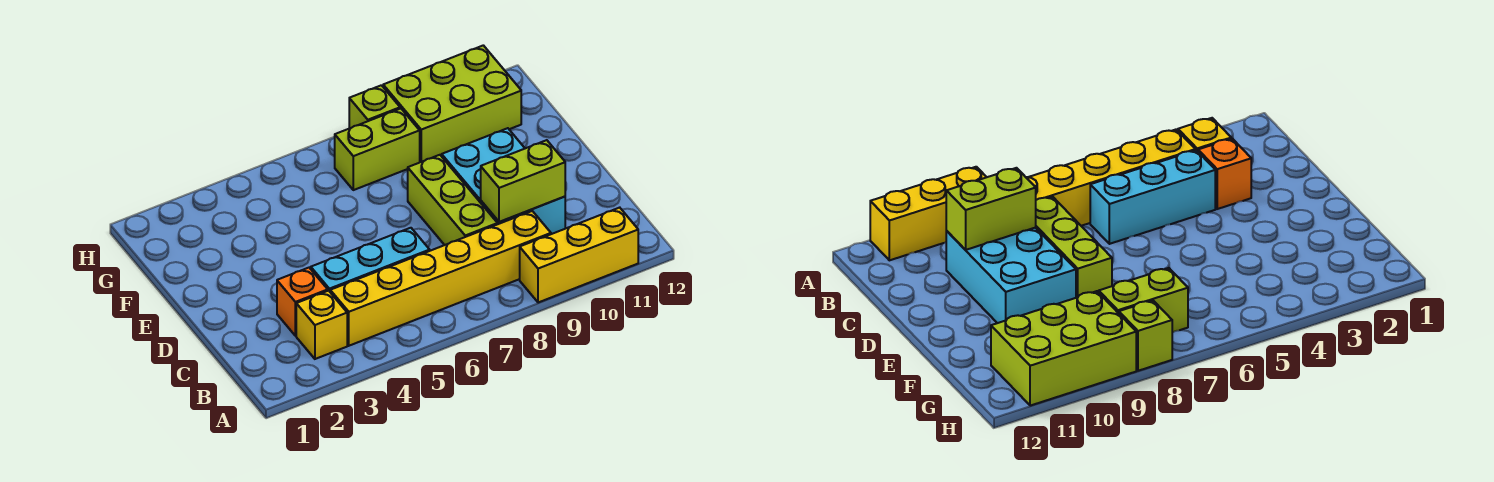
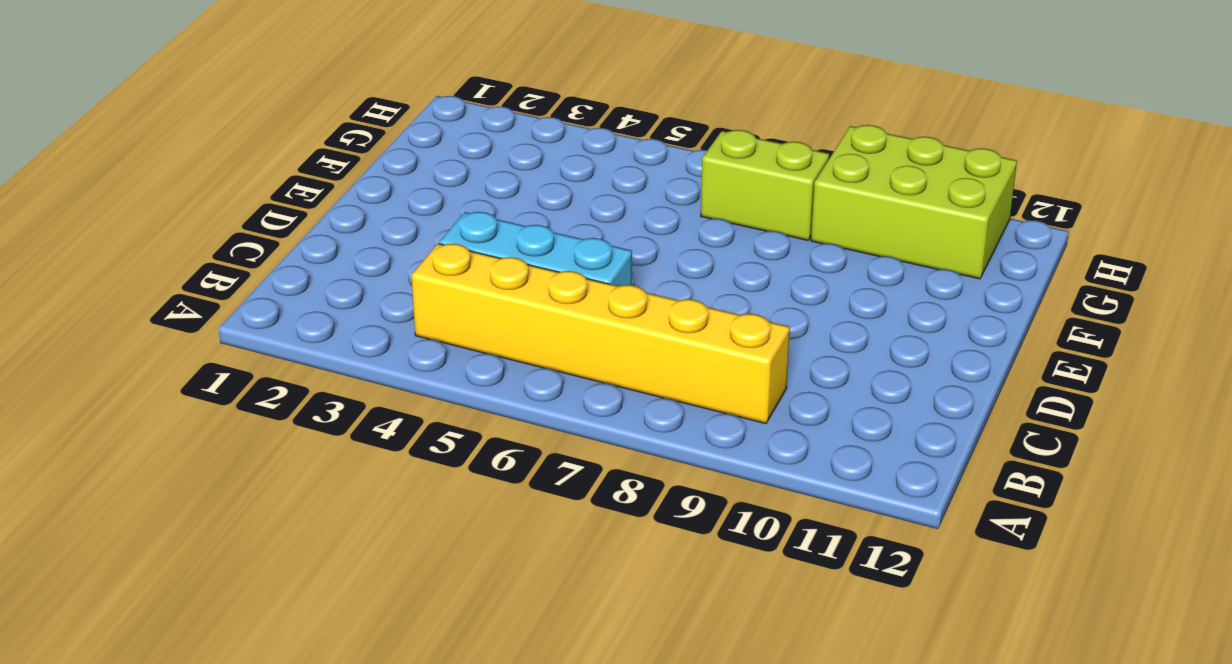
none -> yellow 1x3 brick [520,208,638,303]
none -> yellow 1x1 brick [296,291,347,359]

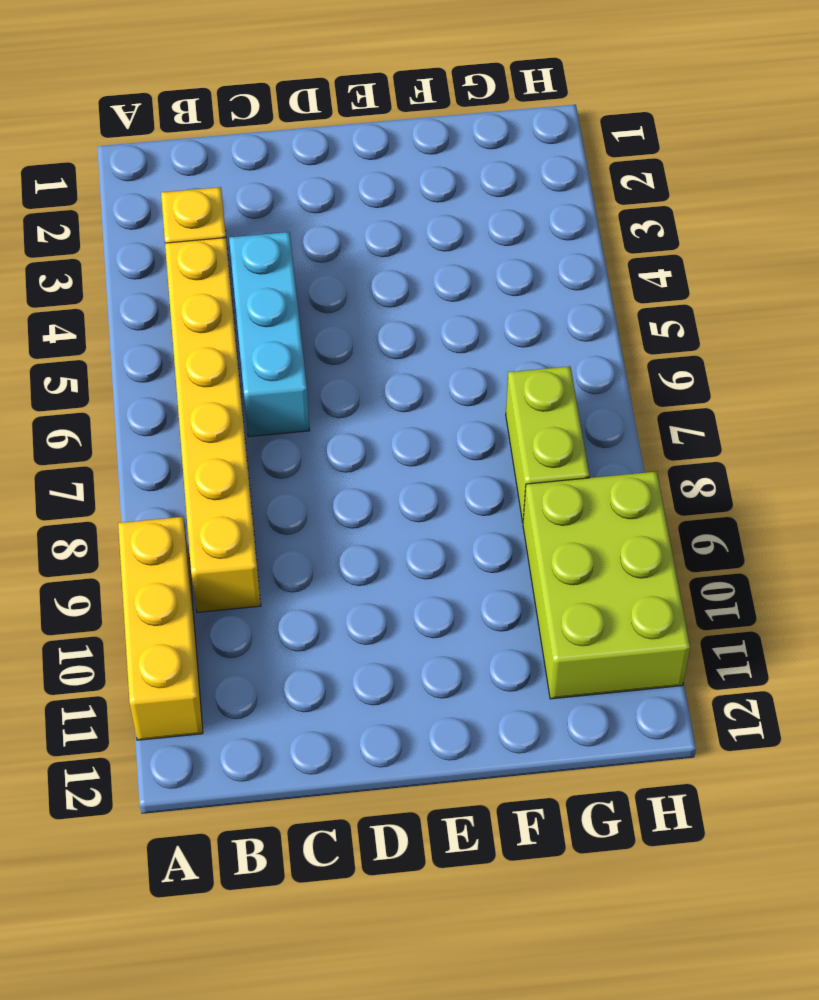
none -> orange 1x1 brick [277,268,328,336]
none -> lime 1x3 brick [408,155,498,245]

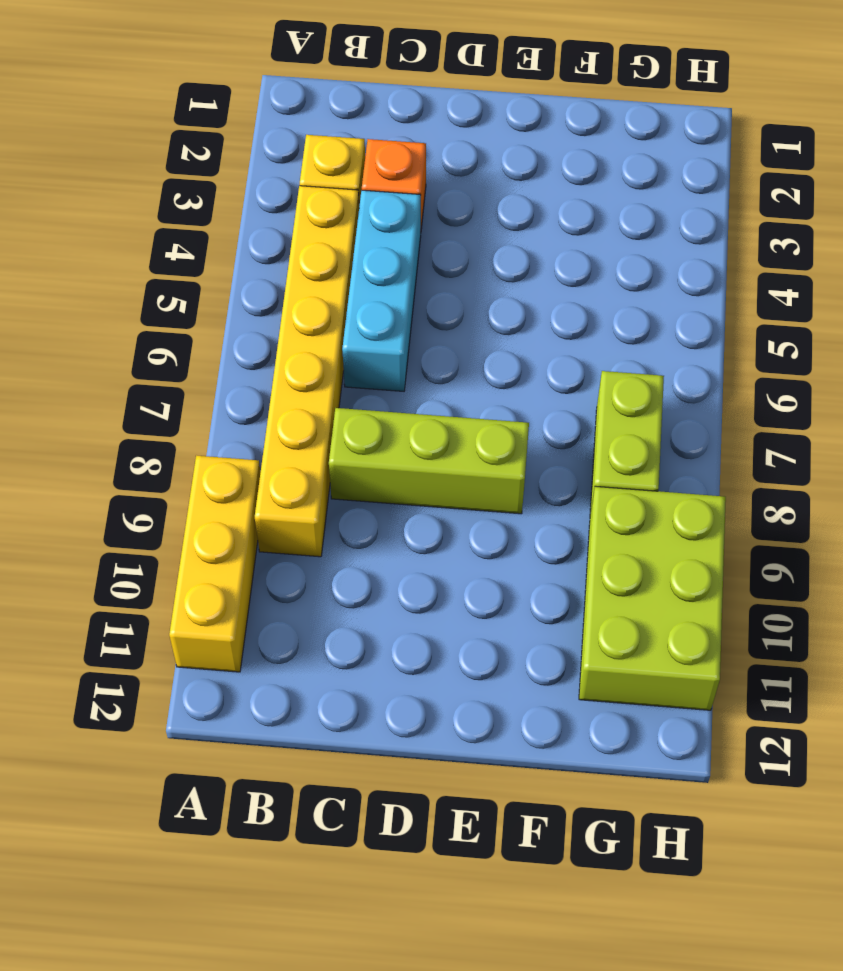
none -> cyan 2x3 brick [442,128,565,234]
none -> lime 1x1 brick [349,85,400,128]

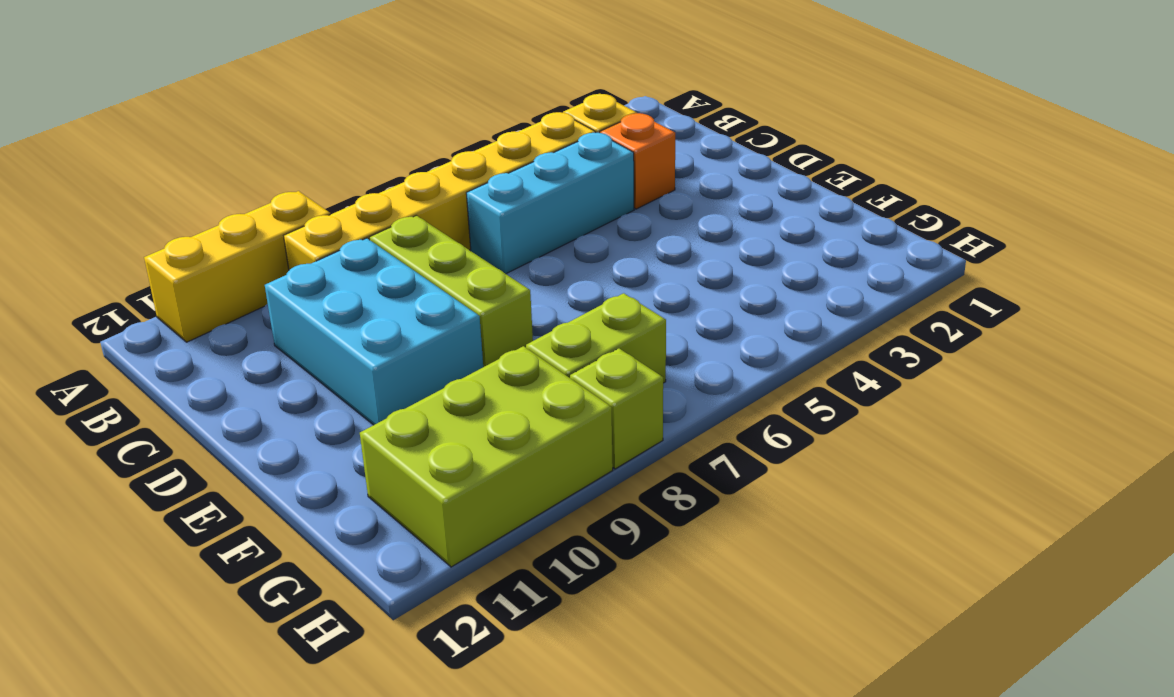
none -> lime 1x2 brick [481,140,565,222]

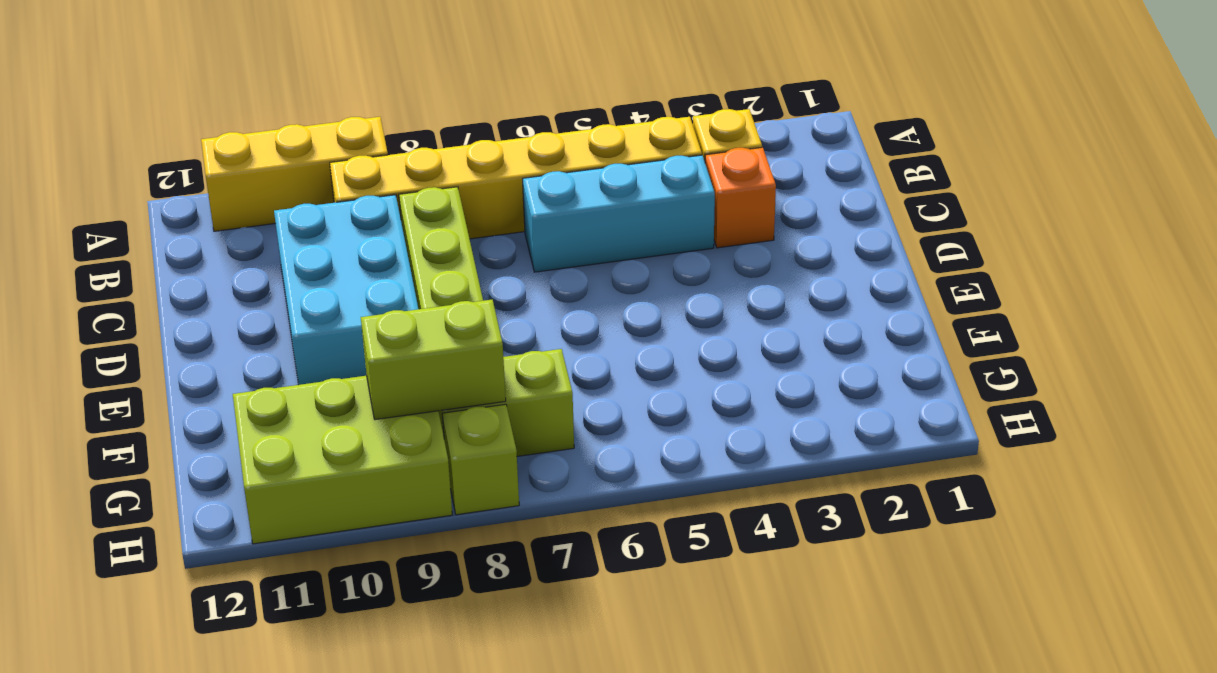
lime 1x2 brick [361,300,506,420] -> lime 1x2 brick moved to [481,140,565,222]

